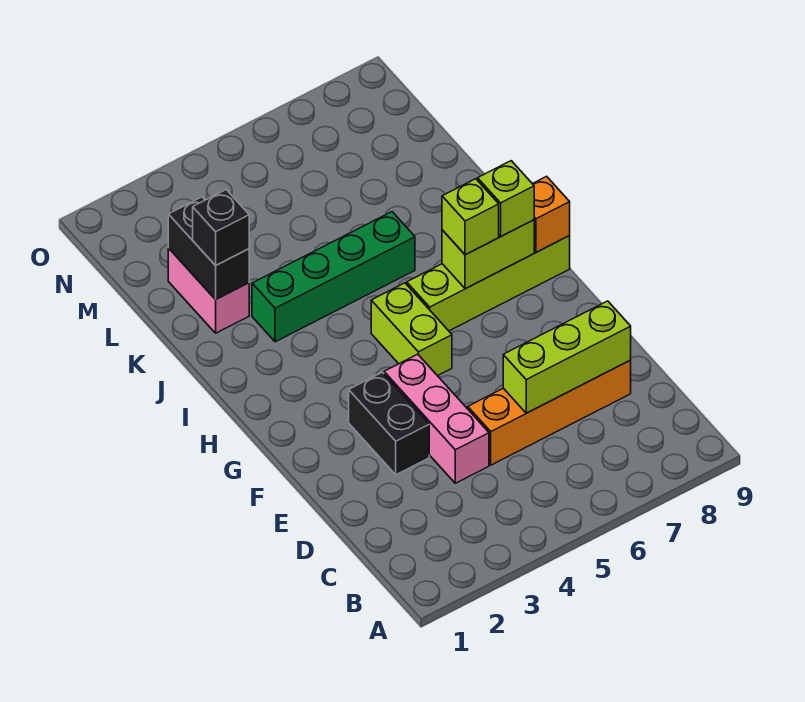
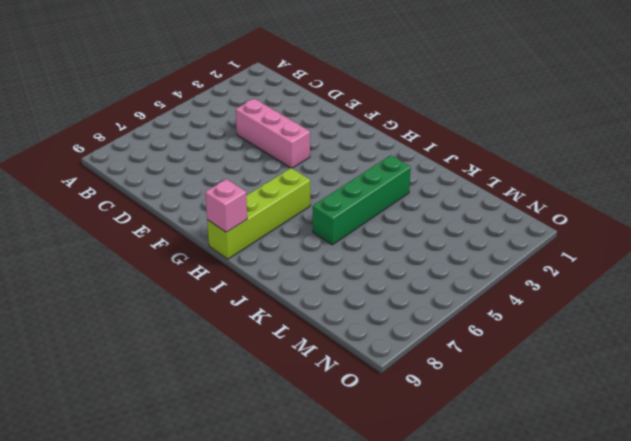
pink 1x1 brick [205,179,247,232] -> orange 1x1 brick [533,176,570,252]
none -> orange 1x4 brick [468,360,631,465]
none -> black 1x2 brick [349,372,429,475]
none -> lime 1x2 brick [371,283,452,376]

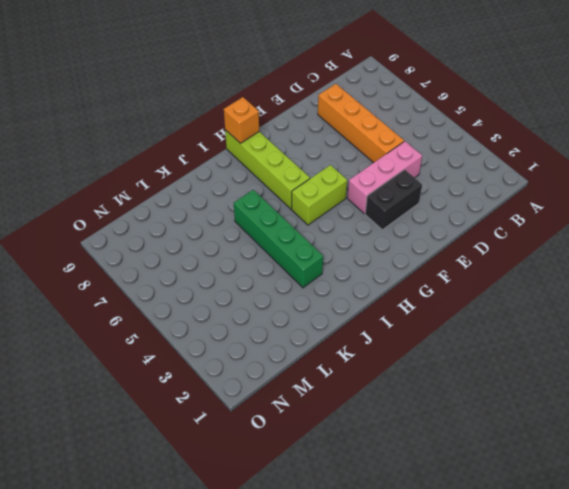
none -> pink 1x2 brick [168,248,249,333]
none -> lime 1x3 brick [503,301,631,413]
none -> lime 1x2 brick [442,220,534,289]

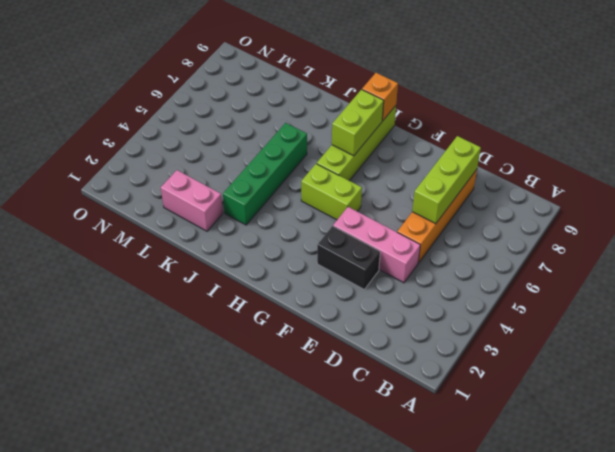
none -> black 1x2 brick [168,197,249,299]
none -> lime 1x1 brick [442,179,499,255]
none -> lime 1x1 brick [478,161,534,236]

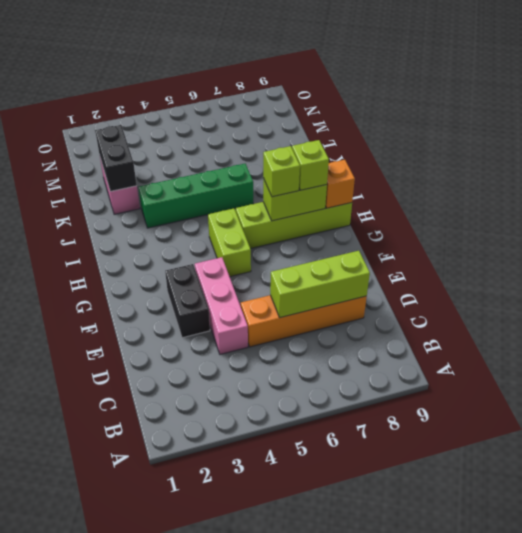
none -> black 1x1 brick [193,190,249,265]

